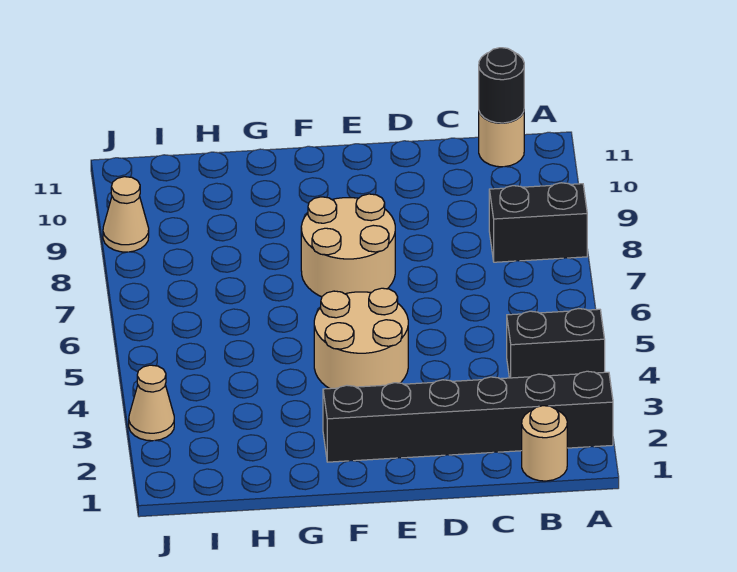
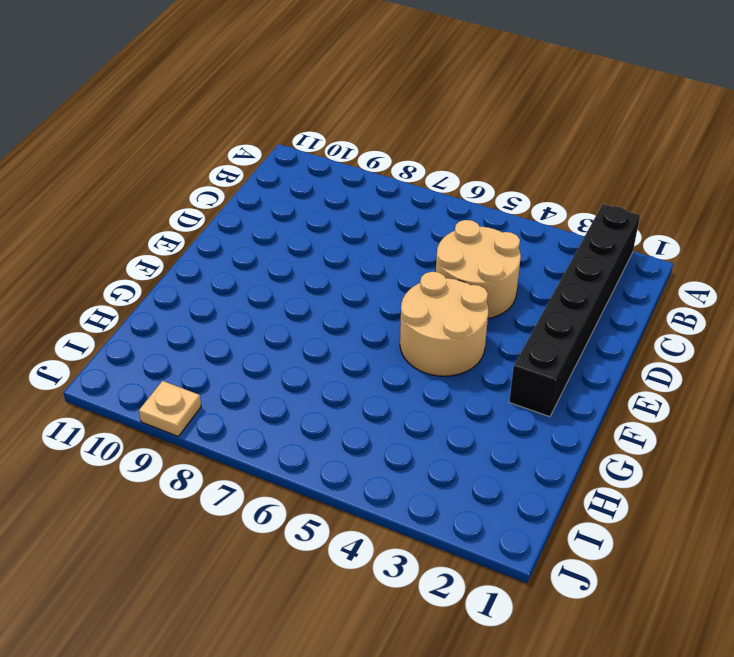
tan 2x2 round brick [436,220,521,318] -> tan 2x2 round brick moved to [301,194,395,297]
tan 1x1 plate [139,381,201,436] -> tan 1x1 cone [103,177,149,252]
none -> black 1x2 brick [507,309,605,378]
none -> black 1x2 brick [489,183,587,262]

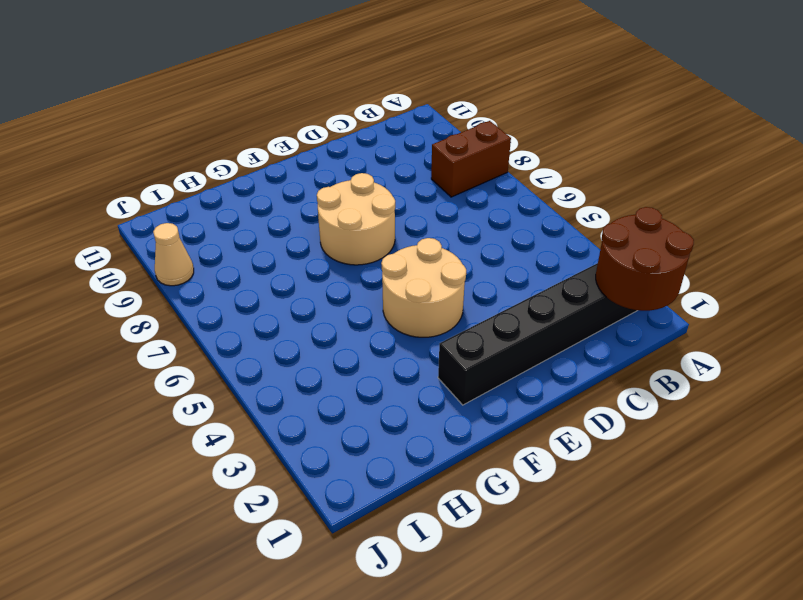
brown 2x2 round brick [596,207,694,311] -> none
brown 1x2 brick [431,121,511,197] -> black 1x2 brick [489,183,587,262]
none -> black 1x2 brick [507,309,605,378]
none -> tan 1x1 round brick [522,406,567,481]

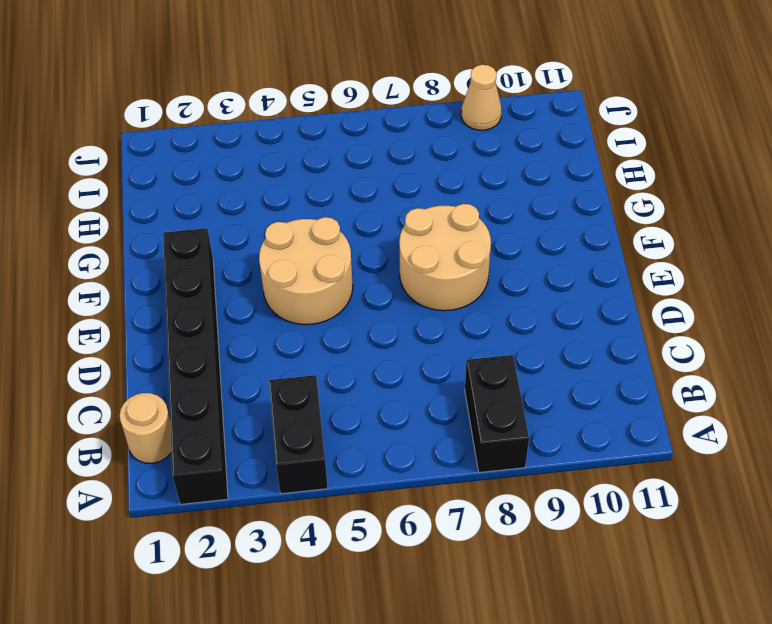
none -> tan 1x1 round brick [479,112,524,167]
none -> tan 1x1 cone [129,365,174,441]

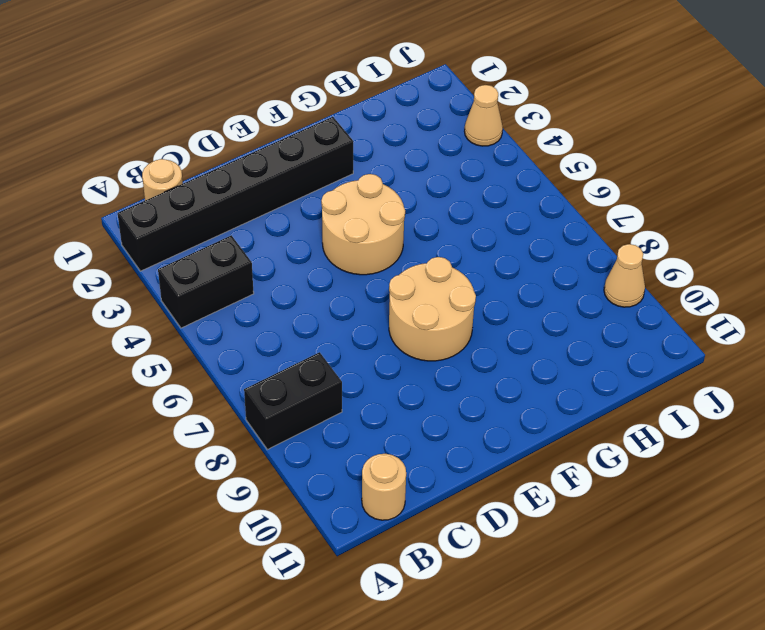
none -> black 1x1 round brick [479,48,524,123]

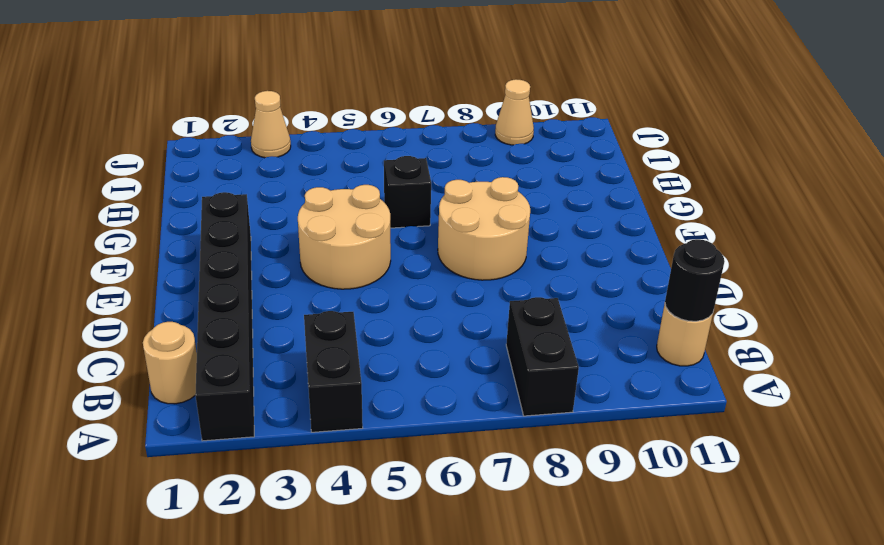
black 1x1 brick [384,156,431,228] -> none

